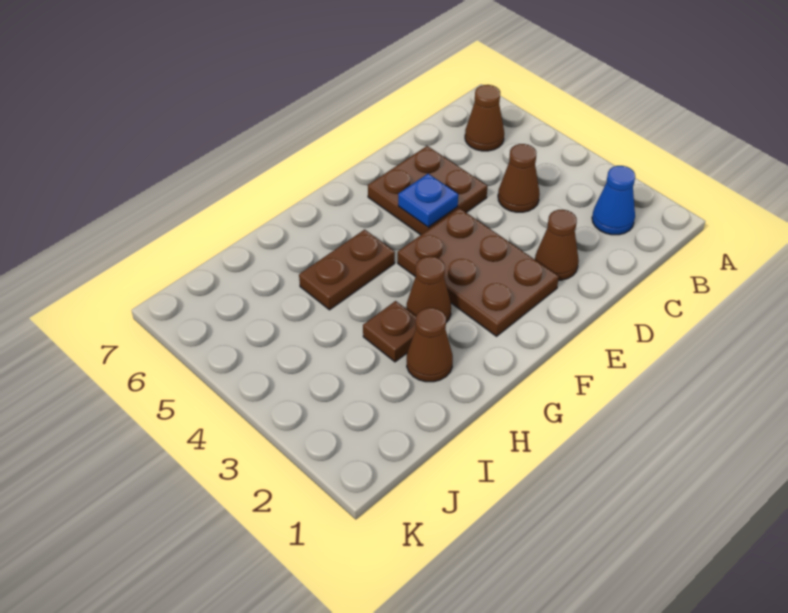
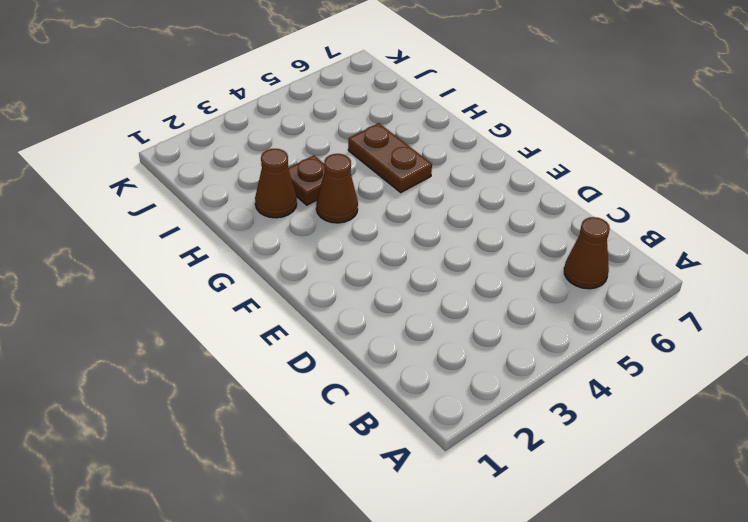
none -> blue 1x1 cone [592,166,635,235]
none -> brown 1x1 cone [498,144,540,212]

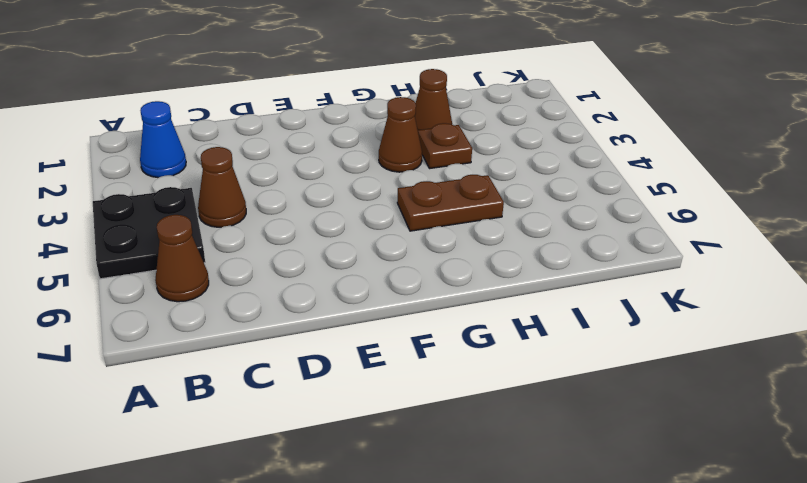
black 2x2 plate [93,187,205,279] -> none
none -> brown 1x1 cone [535,210,579,280]
none -> brown 2x2 plate [368,146,487,235]

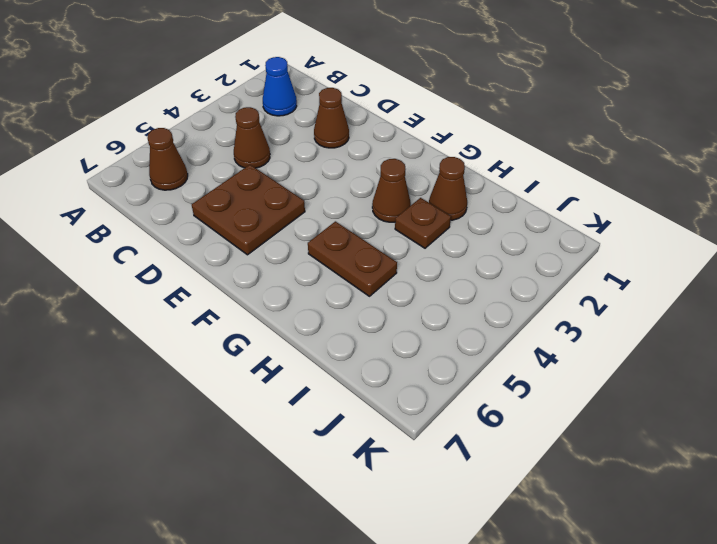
none -> brown 2x3 plate [398,208,559,336]
none -> blue 1x1 plate [398,174,458,227]

